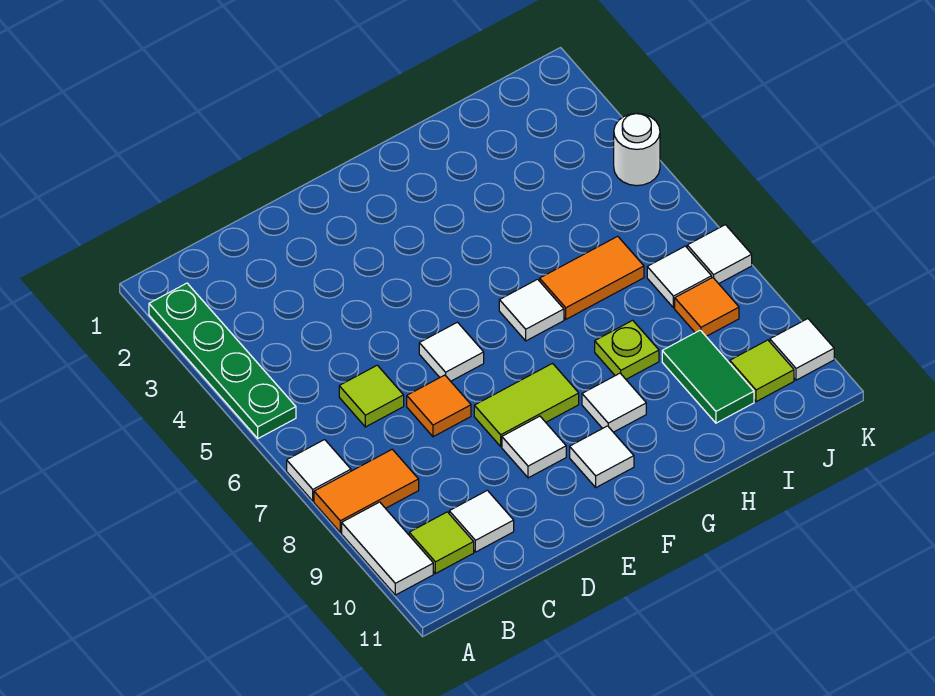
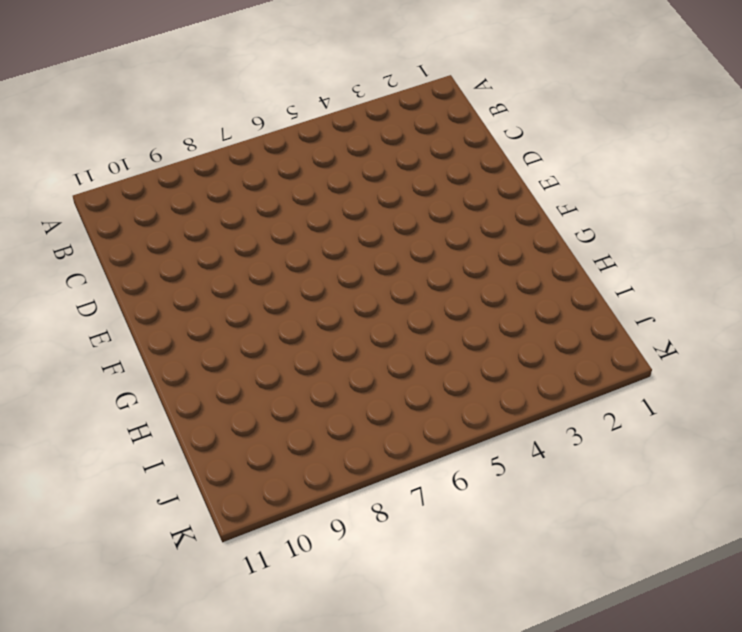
none -> green 1x4 plate [149,283,296,438]
none -> white 1x1 tile [287,440,351,501]
none -> orange 1x2 tile [314,449,419,532]

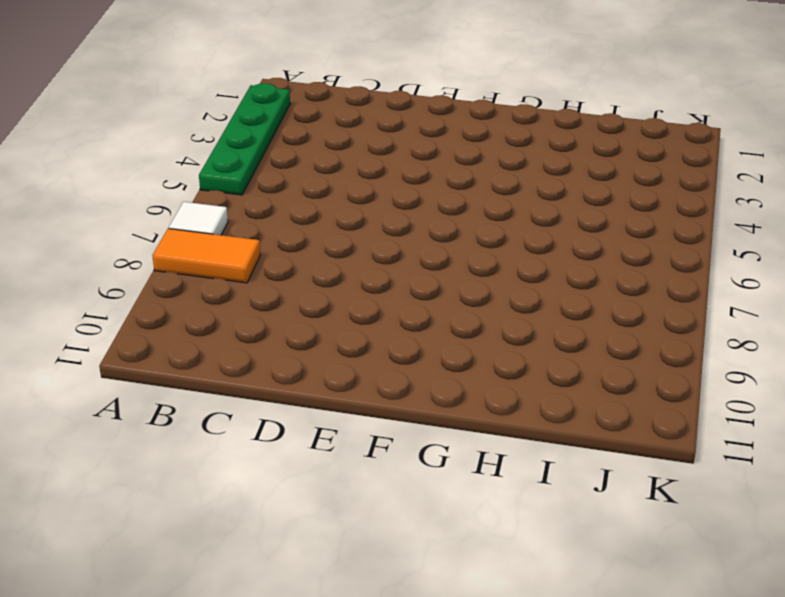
none -> white 1x2 tile [342,502,433,595]
none -> lime 1x1 tile [409,512,474,574]
none -> lime 1x1 tile [339,365,404,427]

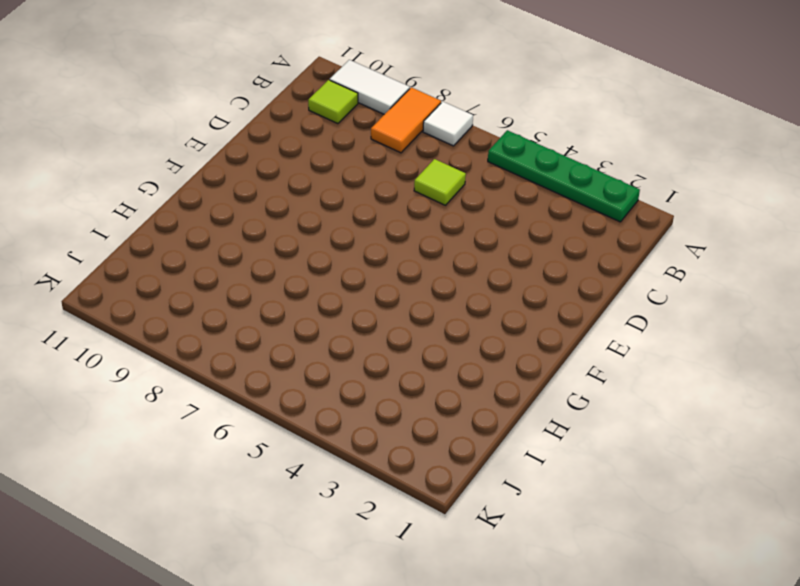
none -> white 1x1 tile [449,490,514,552]
none -> orange 1x1 tile [407,375,471,437]
none -> white 1x1 tile [419,322,484,381]

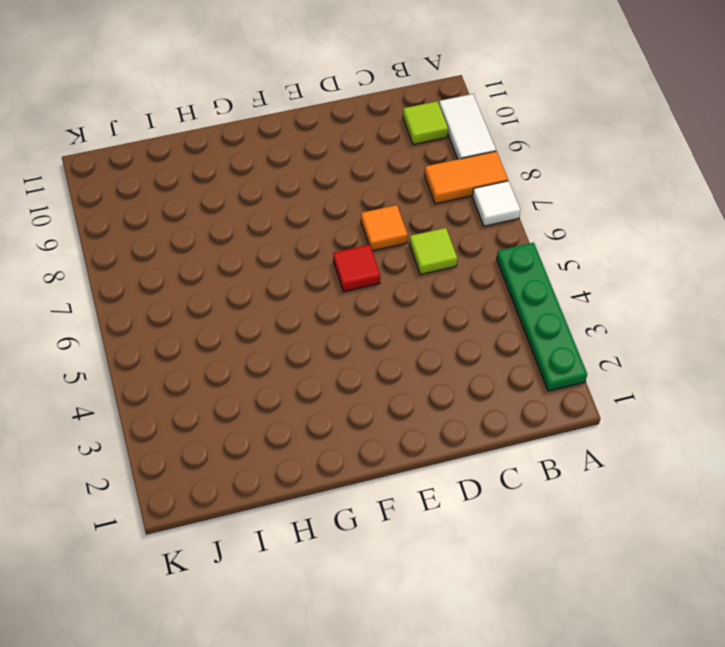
red 1x1 tile [333,245,380,292] -> white 1x1 tile [419,322,484,381]
none -> white 1x1 tile [449,490,514,552]
none -> lime 1x2 tile [474,363,579,446]
none -> white 1x1 tile [502,416,566,478]

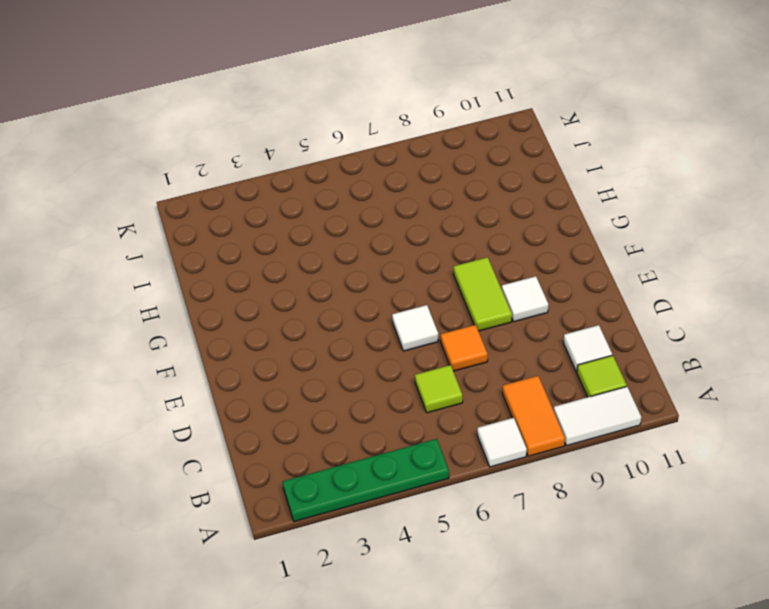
none -> white 1x1 tile [570,426,634,487]
none -> white 1x1 tile [499,279,564,341]
none -> white 1x1 tile [582,373,646,432]

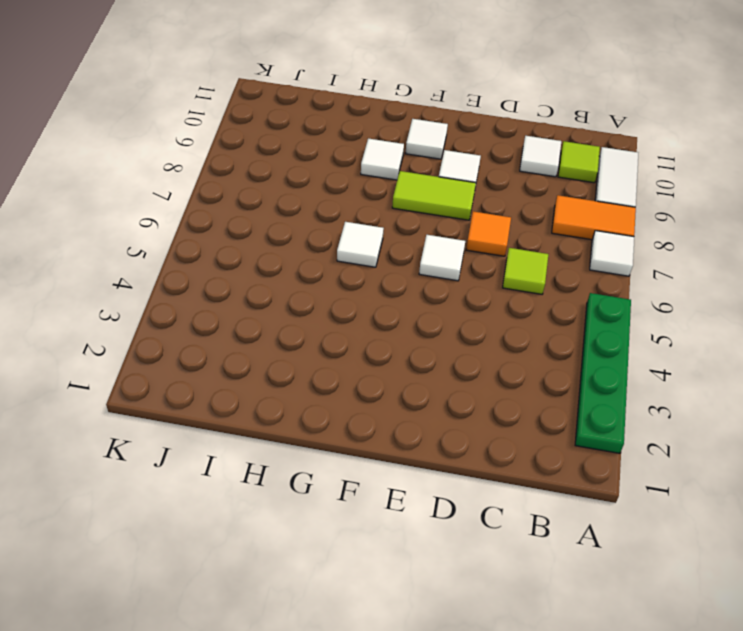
none -> orange 1x2 tile [540,236,644,319]
none -> lime 1x1 plate [595,320,659,379]
none -> green 1x2 tile [662,330,754,423]

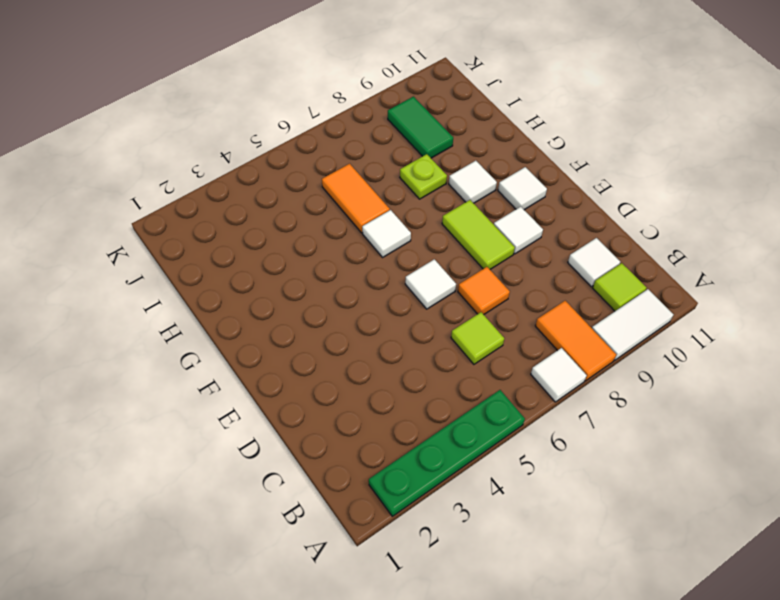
green 1x2 tile [388,97,453,158] -> green 1x2 tile turned to [662,330,754,423]
none -> white 1x1 tile [647,246,712,308]
none -> orange 1x1 tile [675,278,739,336]
none -> lime 1x1 tile [730,340,794,402]

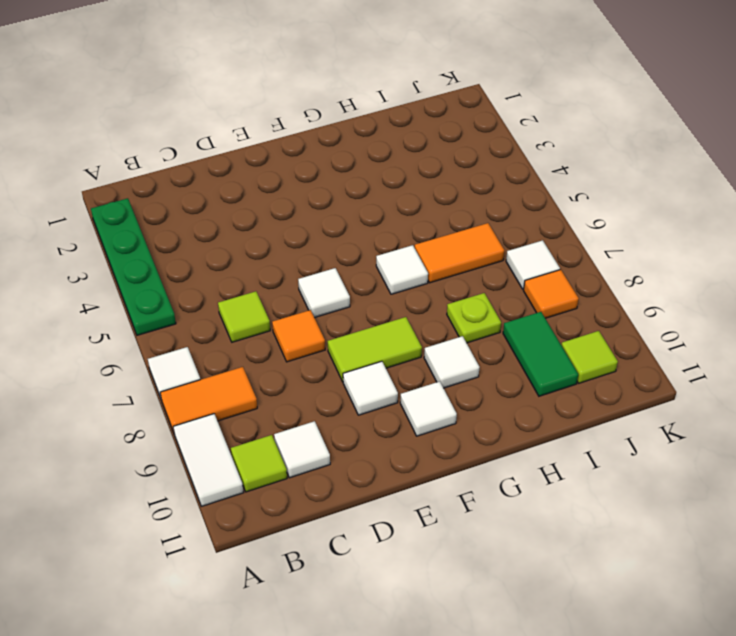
none -> white 1x1 round brick [614,113,660,186]
none -> white 1x1 tile [687,225,752,284]
none -> white 1x1 tile [770,319,834,380]

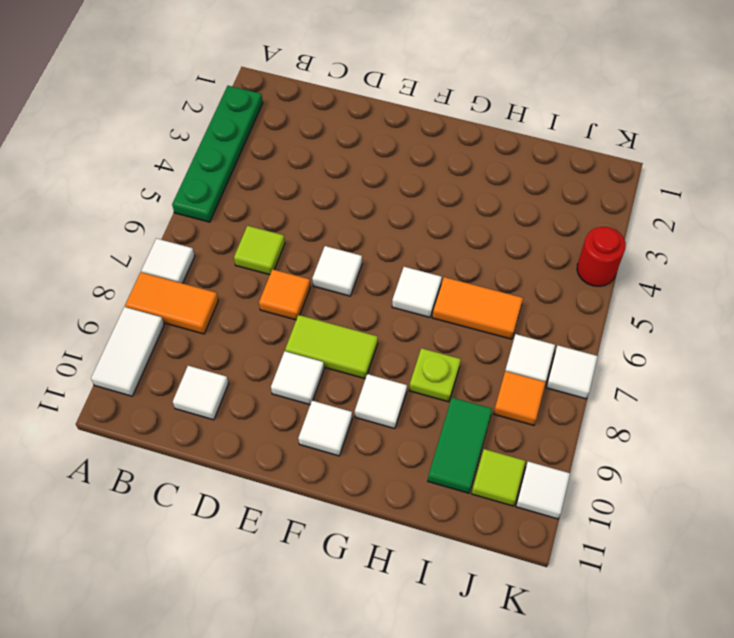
red 1x1 round brick [577,227,626,286] -> white 1x1 round brick [614,113,660,186]
none -> lime 1x1 tile [409,512,474,574]

